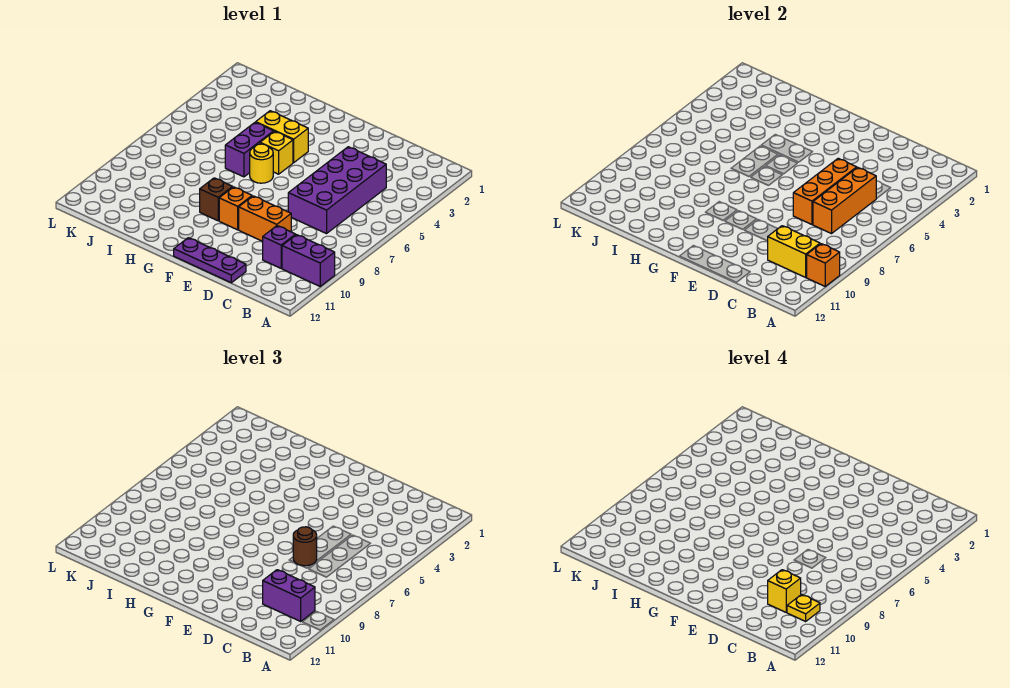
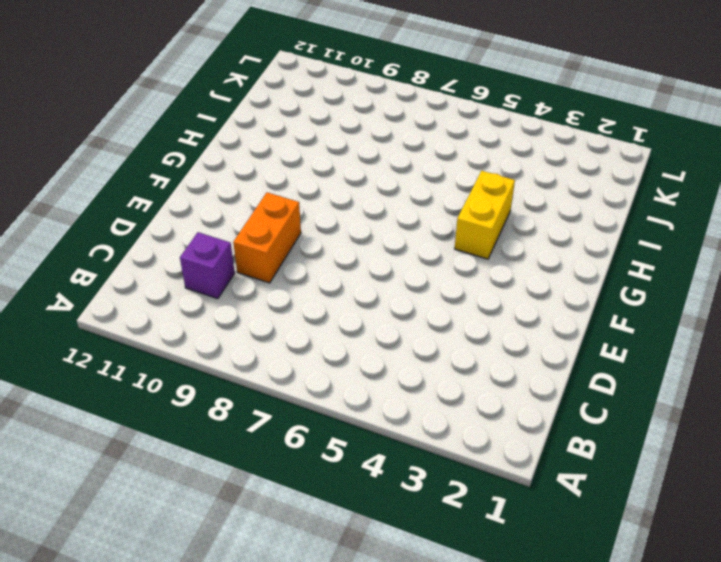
none -> purple 1x2 brick [282,235,335,286]
none -> purple 2x4 brick [288,147,386,234]
none -> purple 1x3 plate [174,238,246,283]

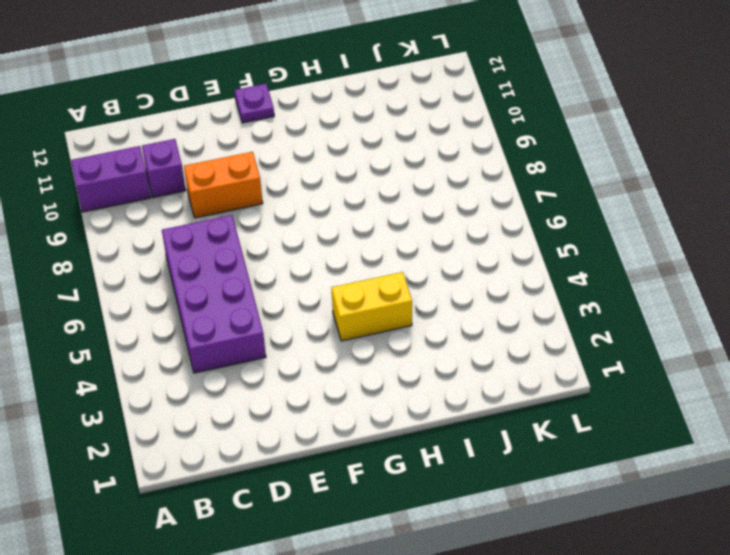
purple 1x1 plate [235,84,274,123] -> purple 1x3 plate [174,238,246,283]
none -> orange 1x1 brick [219,187,252,230]
none -> yellow 1x1 brick [260,131,293,174]
none -> yellow 1x1 round brick [250,144,273,183]

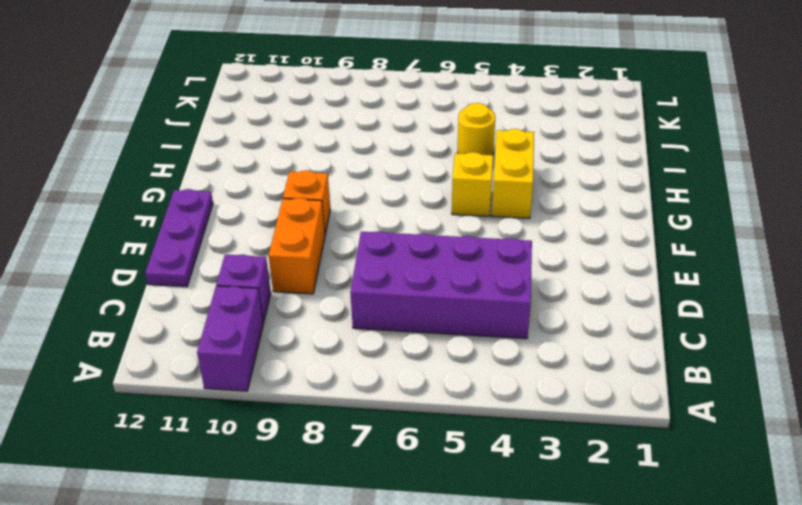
yellow 1x1 round brick [458,103,495,155] -> yellow 1x1 round brick moved to [250,144,273,183]
none -> brown 1x1 brick [200,178,233,221]
none -> purple 1x2 brick [225,122,274,177]
none -> orange 1x1 brick [807,244,840,286]

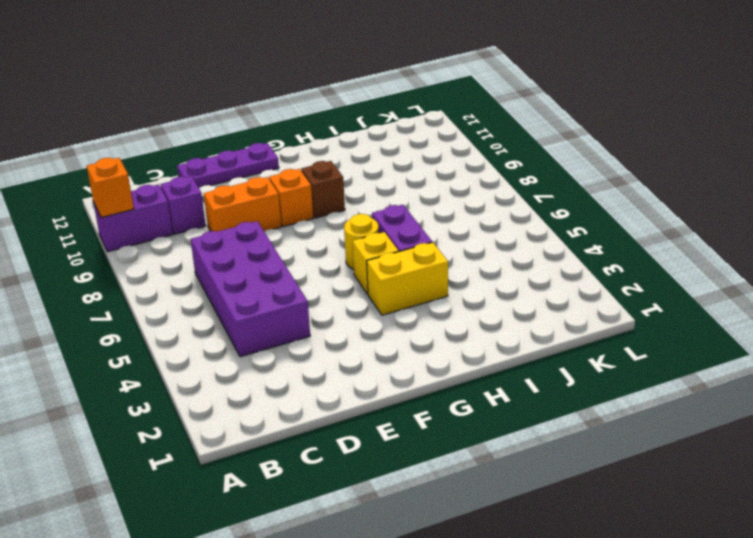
none -> yellow 1x2 brick [768,226,820,277]
none -> orange 1x3 brick [813,167,876,234]
none -> orange 1x3 brick [793,158,857,224]

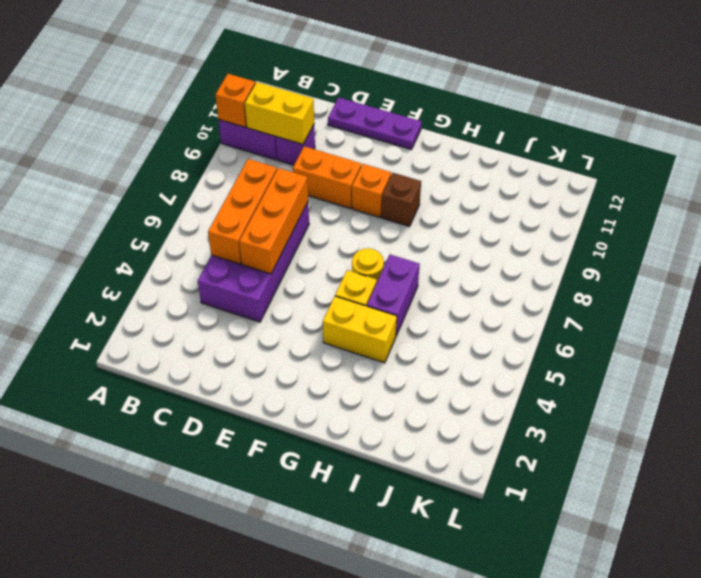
none -> purple 1x2 brick [263,570,315,621]
none -> brown 1x1 round brick [293,527,317,566]
none -> yellow 1x1 plate [787,594,820,621]

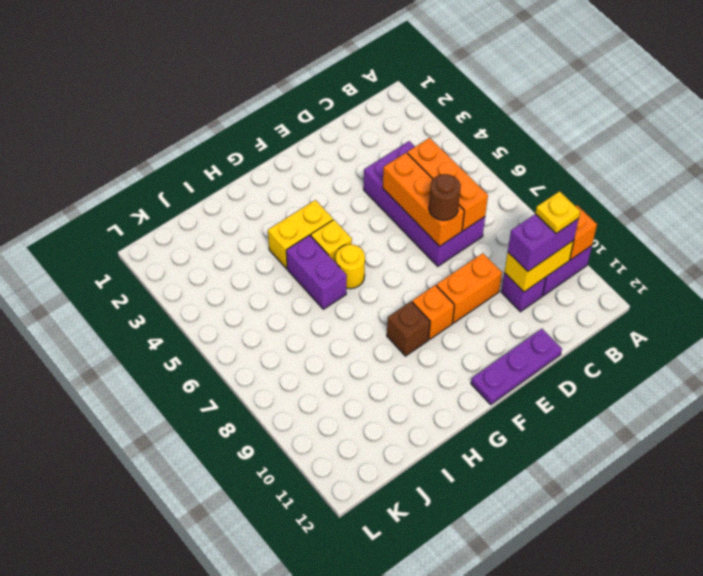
none -> yellow 1x1 brick [768,570,801,612]

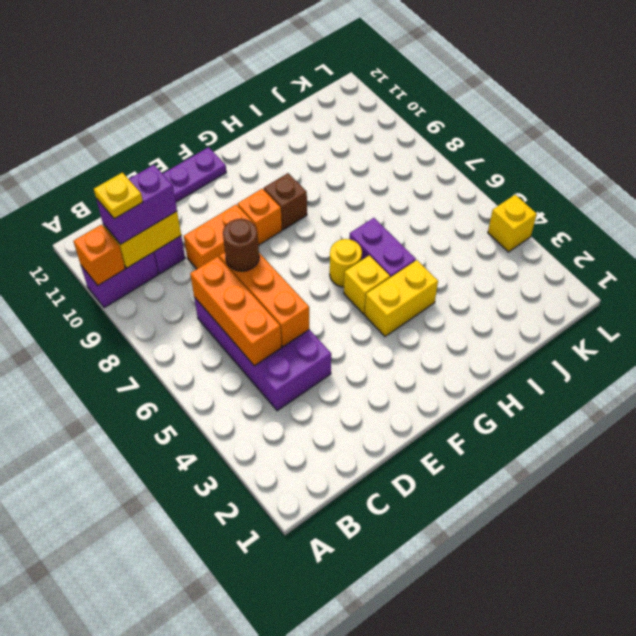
yellow 1x1 brick [488,195,537,252] -> yellow 1x1 brick moved to [768,570,801,612]

